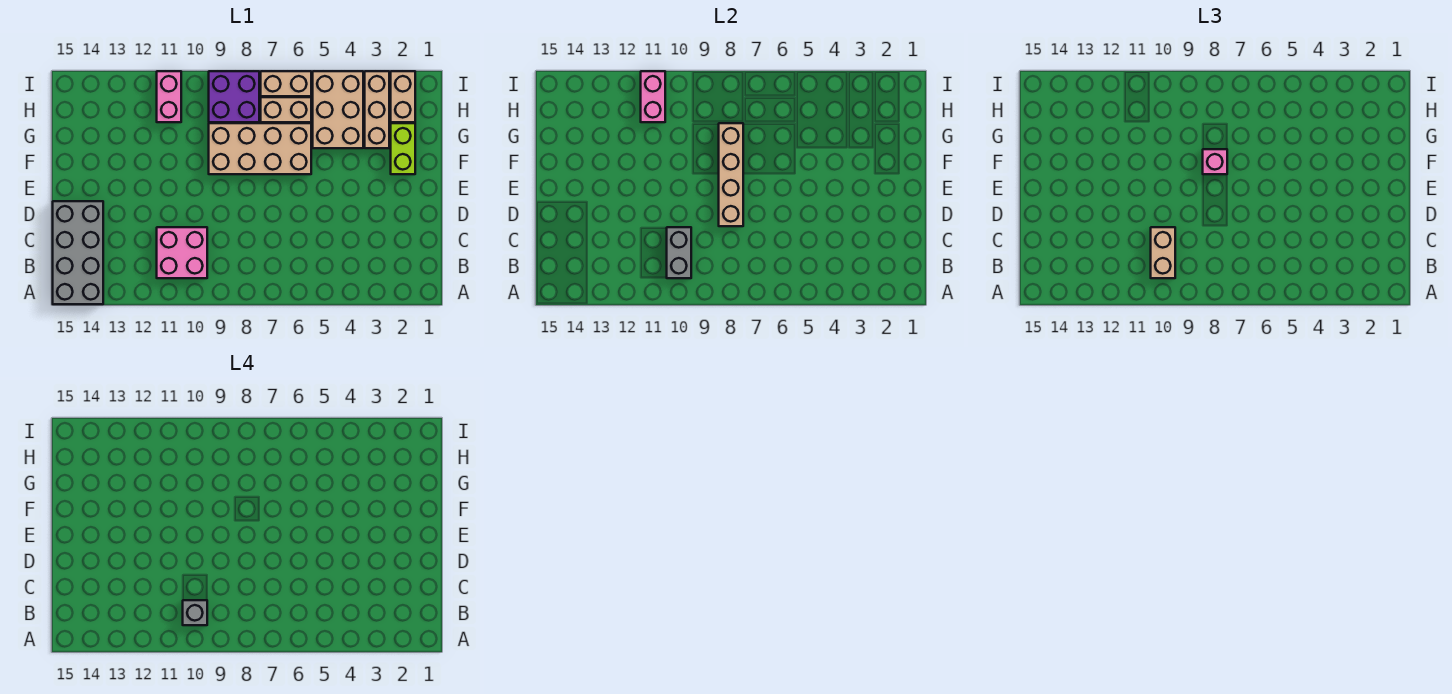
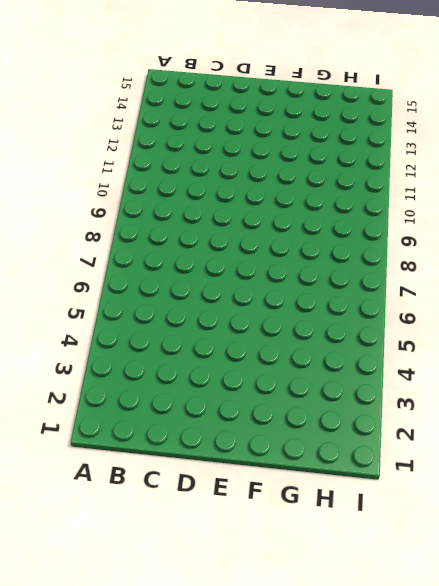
none -> grey 2x4 brick [53,201,103,304]
none -> pink 2x2 brick [157,227,207,278]
none -> lime 1x2 brick [391,123,415,174]

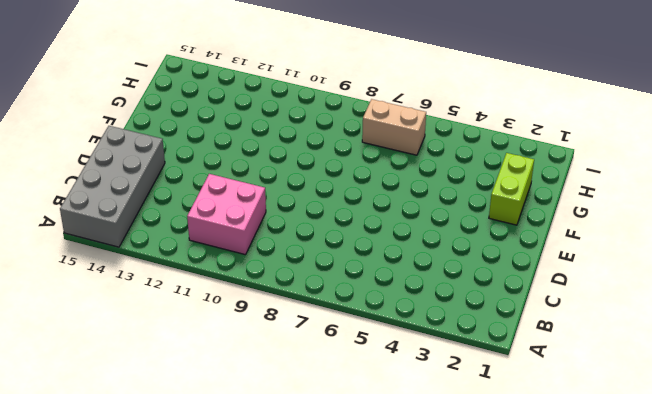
none -> tan 2x4 brick [209,123,311,174]
none -> tan 1x3 brick [365,71,389,148]
none -> tan 2x3 brick [313,71,363,148]

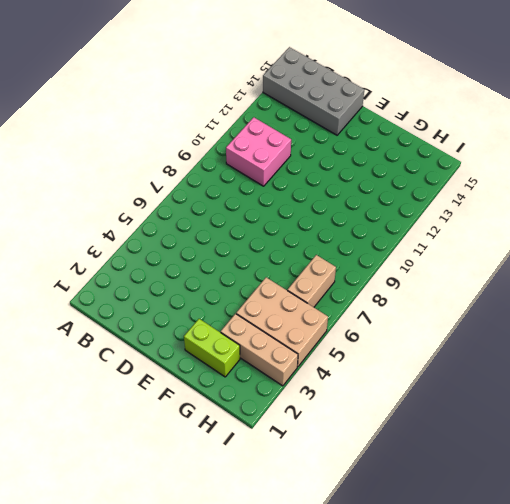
none -> tan 2x4 brick [209,123,311,174]
none -> tan 1x2 brick [391,71,415,122]
none -> purple 2x2 brick [209,71,259,122]

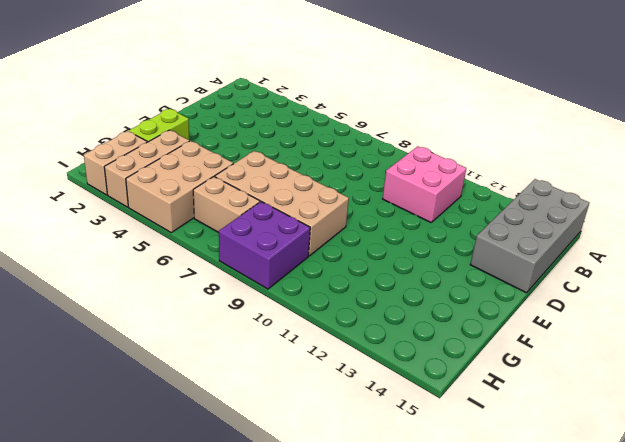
none -> pink 1x2 brick [157,71,181,122]
none -> tan 1x2 brick [261,71,311,96]
none -> grey 1x2 brick [667,227,691,278]

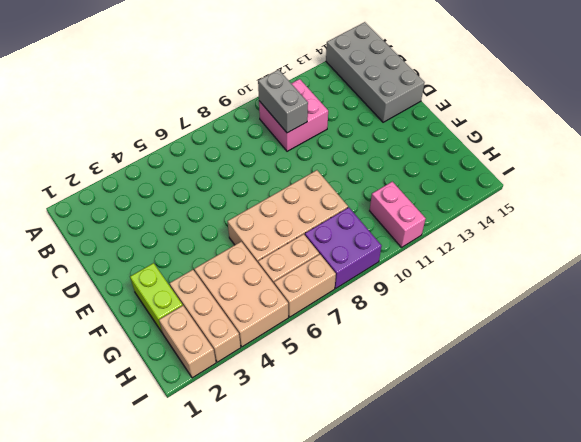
none -> tan 1x4 brick [719,123,743,226]
none -> pink 1x2 brick [641,71,665,122]
none -> tan 1x2 brick [1151,227,1175,278]

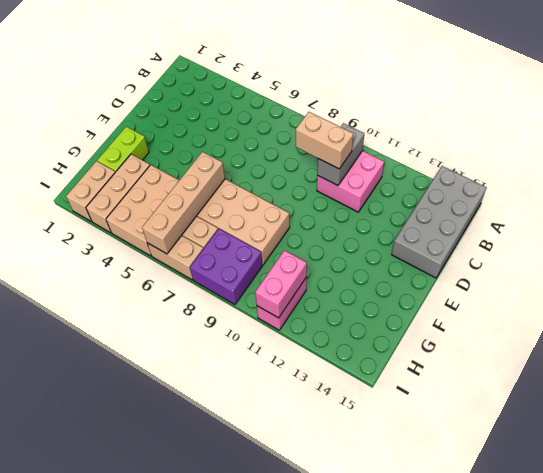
tan 1x2 brick [296,112,353,169] -> tan 1x2 brick turned to [1151,227,1175,278]
tan 1x4 brick [142,152,225,254] -> tan 1x4 brick moved to [719,123,743,226]
none -> pink 1x1 brick [1203,149,1227,174]
none -> grey 1x1 brick [183,600,207,625]

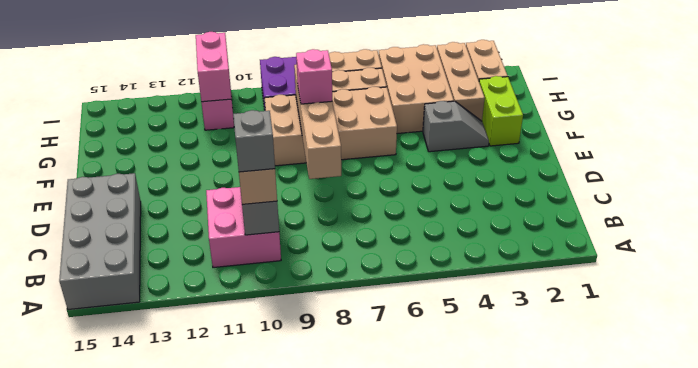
grey 1x2 slope [423,101,489,152] -> none

